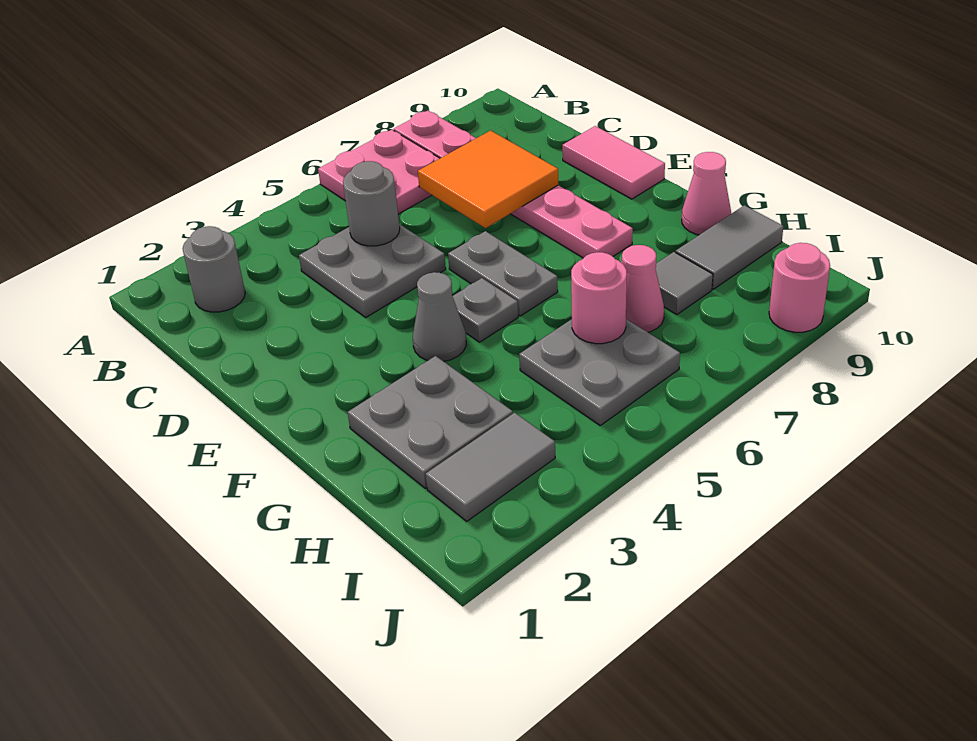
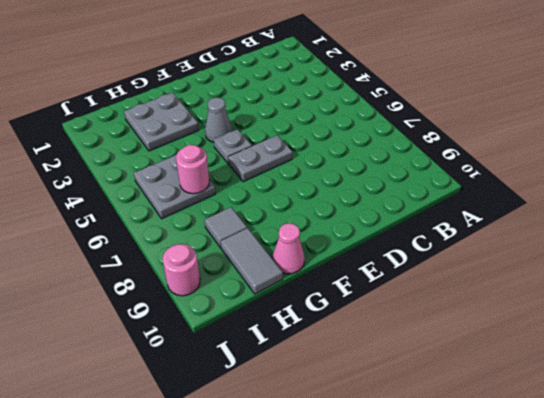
none -> pink 2x2 plate [318,130,440,214]
none -> pink 1x6 plate [394,111,633,258]
none -> grey 1x1 round brick [183,226,245,312]

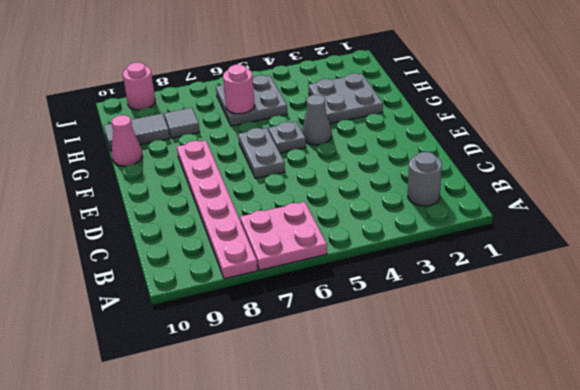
none -> grey 2x2 plate [299,224,446,317]
none -> pink 1x2 tile [562,126,665,199]
none -> pink 1x1 cone [622,245,664,332]

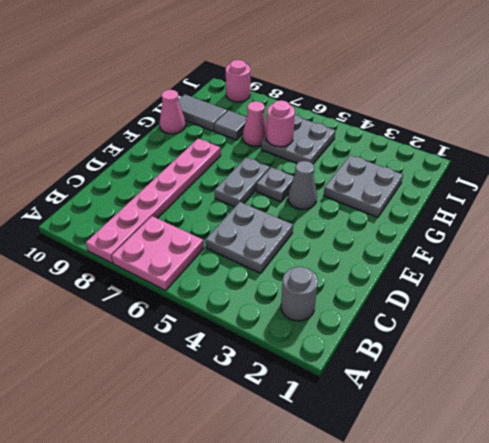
none -> pink 1x2 tile [562,126,665,199]
none -> grey 1x2 tile [426,413,555,521]
none -> grey 1x1 round brick [343,161,400,246]

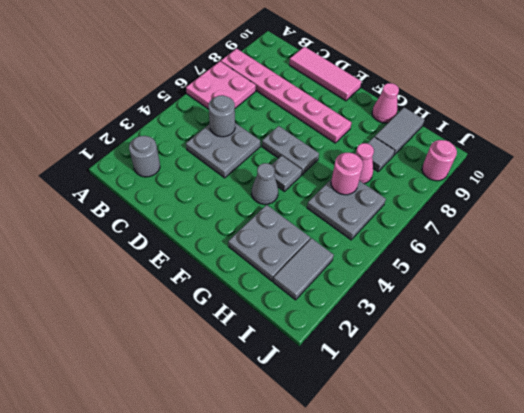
pink 1x3 tile [289,47,361,101] -> pink 1x2 tile [562,126,665,199]
none -> orange 2x2 tile [418,131,558,228]

